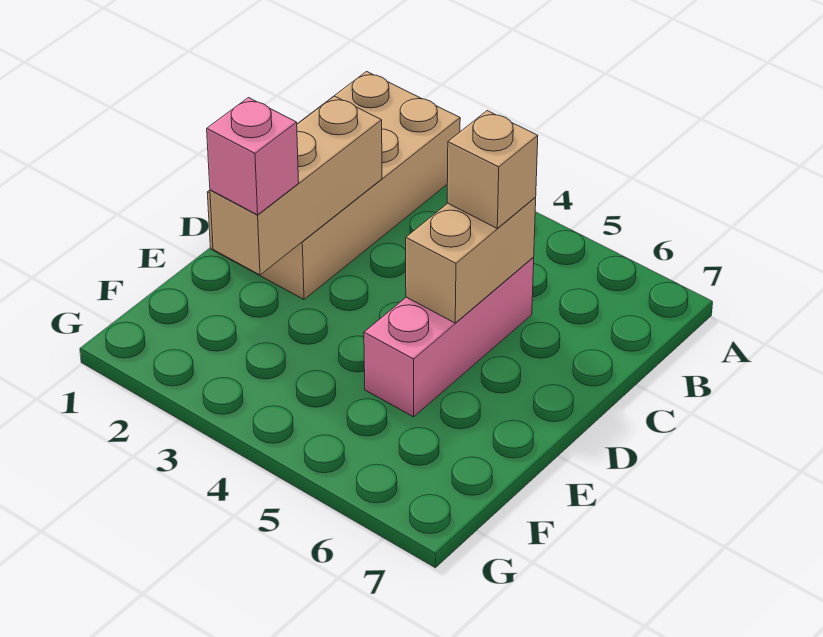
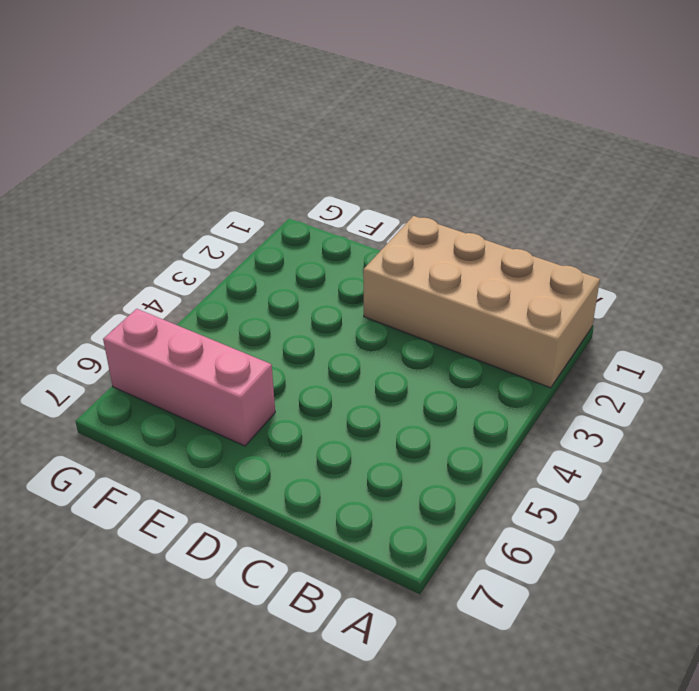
pink 1x3 brick [103,309,275,446] -> pink 1x3 brick moved to [364,257,534,417]
none -> tan 1x3 brick [210,96,382,275]
none -> tan 1x2 brick [406,198,536,323]

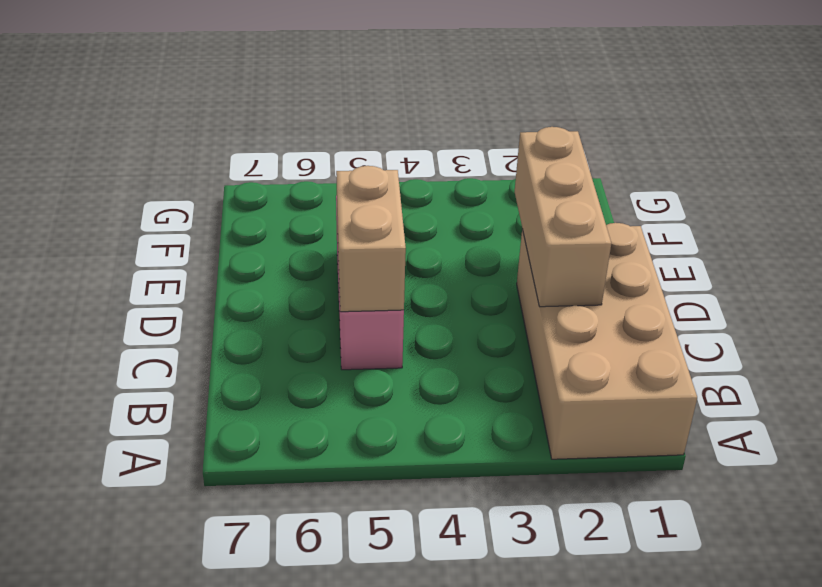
none -> tan 1x1 brick [447,111,538,228]
none -> pink 1x1 brick [207,98,299,215]

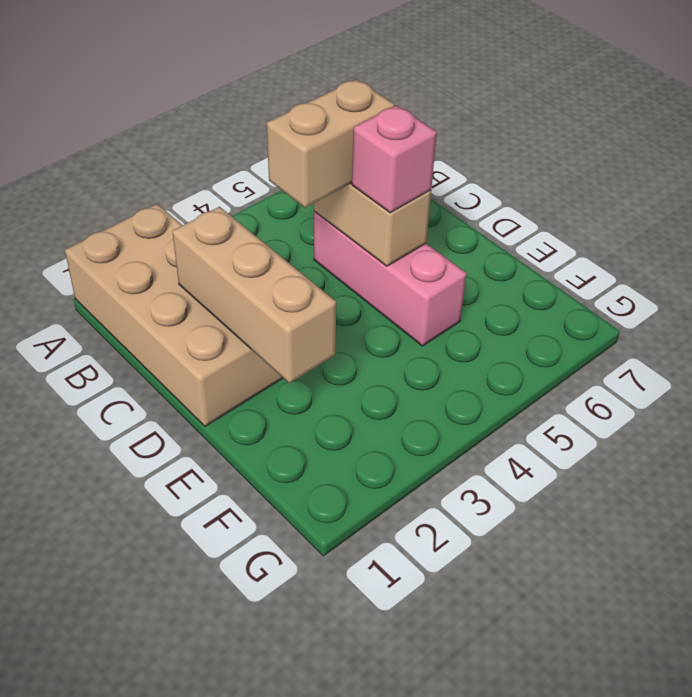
tan 1x2 brick [267,79,395,208] -> tan 1x1 brick [447,111,538,228]
pink 1x1 brick [352,106,437,213] -> pink 1x1 brick moved to [207,98,299,215]

